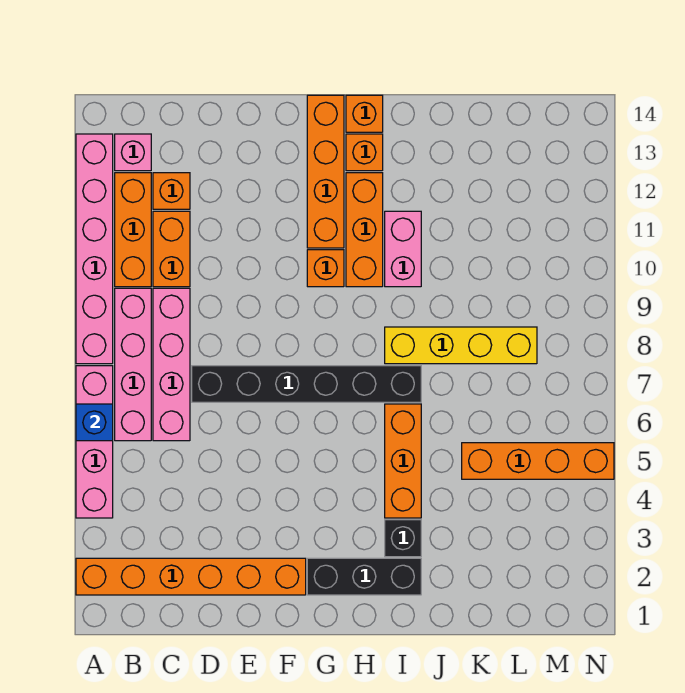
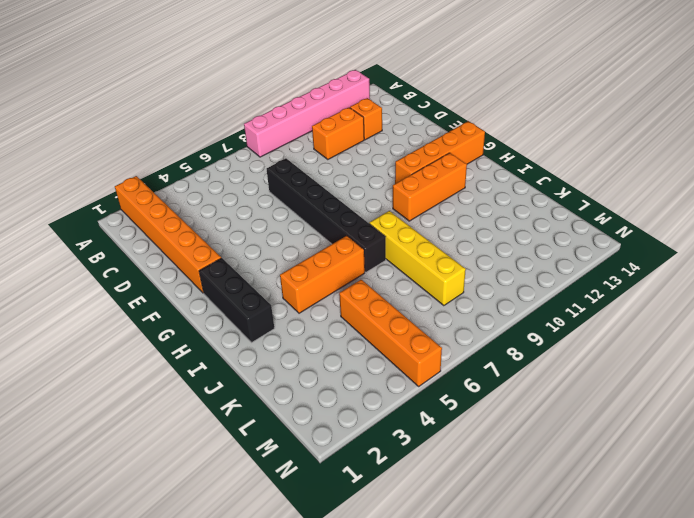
none -> pink 1x4 brick [76,366,113,518]
none -> pink 1x4 brick [115,288,151,441]
none -> orange 1x3 brick [115,173,151,287]

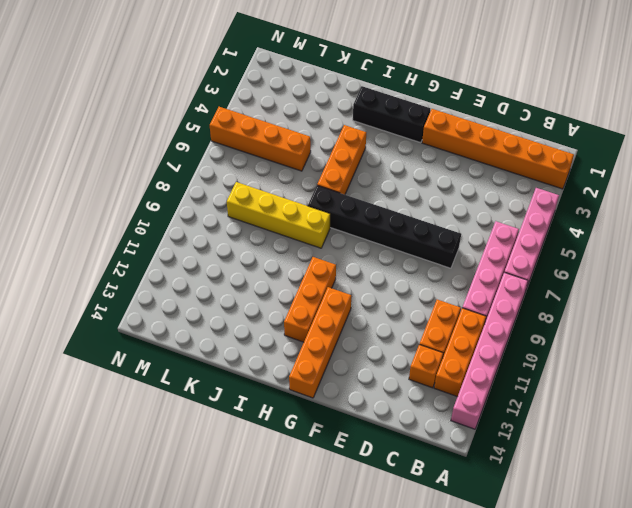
none -> pink 1x1 brick [115,134,151,171]
none -> pink 1x4 brick [153,288,190,441]
none -> orange 1x1 brick [307,250,344,287]

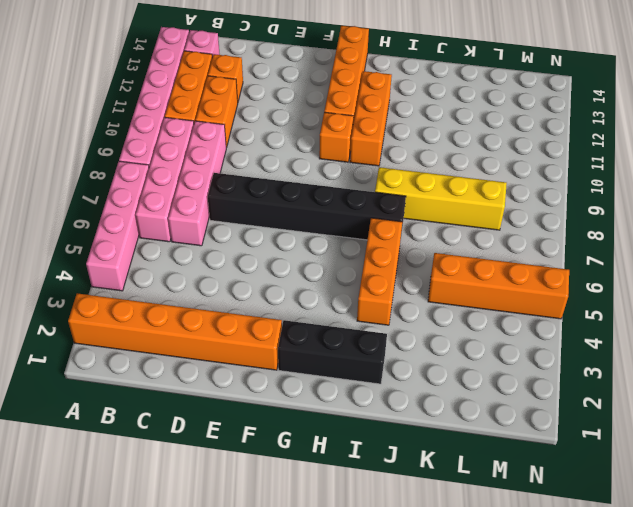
none -> orange 1x1 brick [346,134,383,171]
none -> orange 1x1 brick [346,95,383,132]
none -> black 1x1 brick [385,520,421,557]

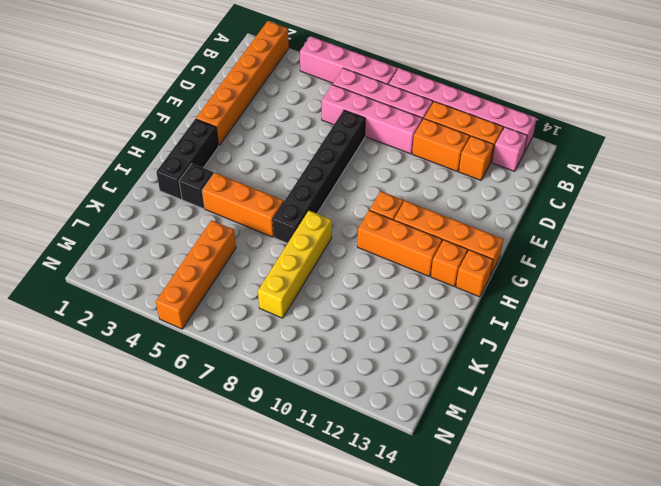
none -> pink 1x2 brick [385,211,421,287]
none -> blue 1x1 brick [76,404,113,441]

